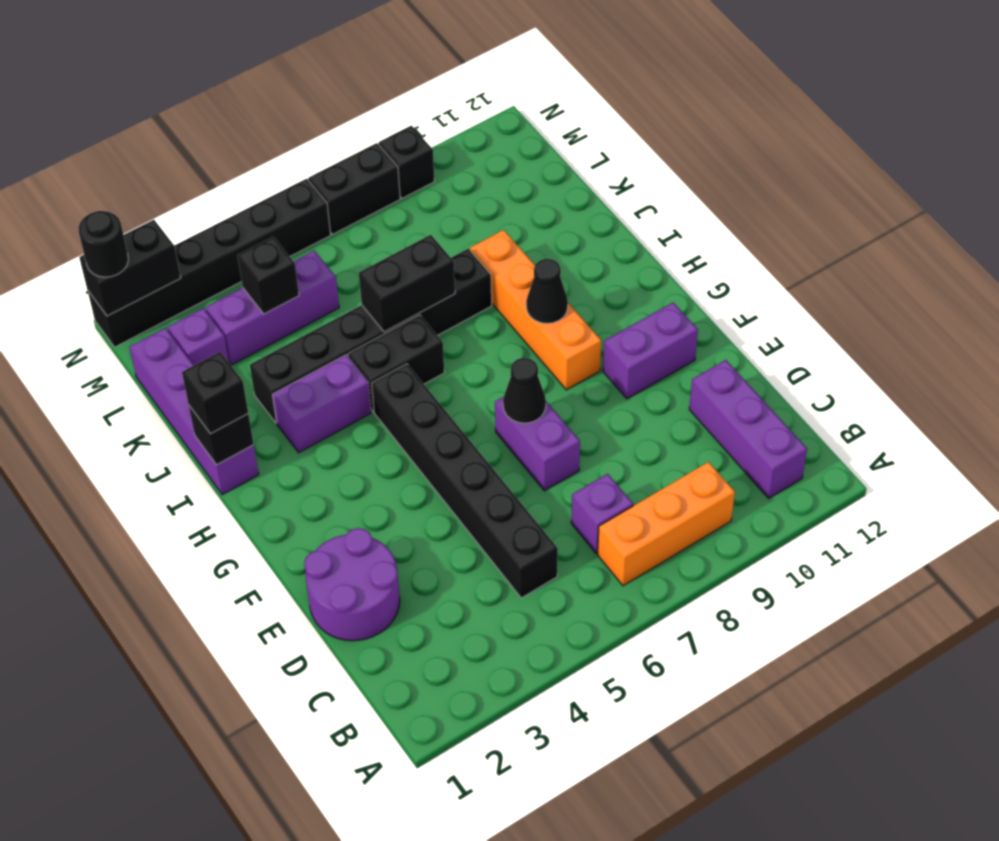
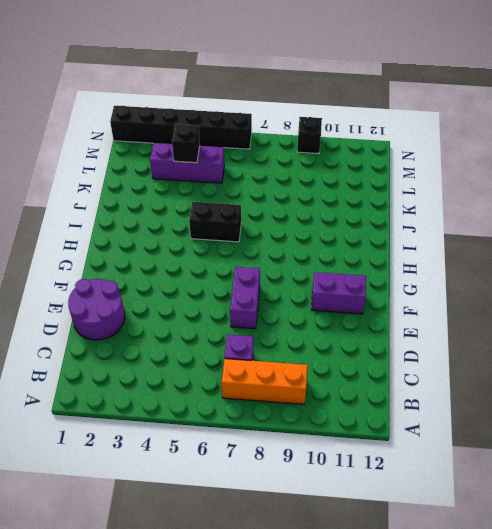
none -> purple 1x3 brick [689,360,807,498]
none -> black 1x6 brick [372,364,558,598]
none -> orange 1x4 brick [470,230,601,390]

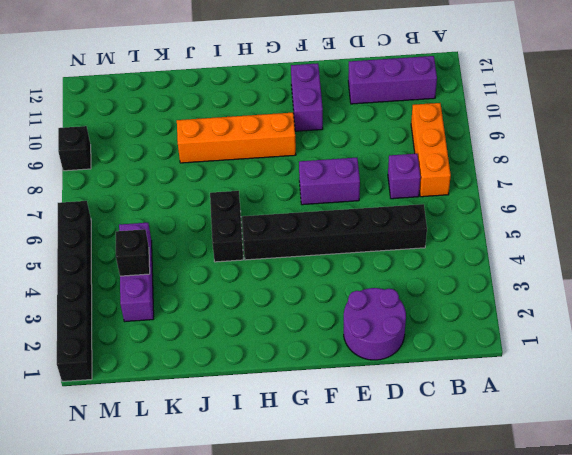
none -> purple 1x4 brick [129,328,259,495]
none -> purple 1x2 brick [272,355,371,453]
none -> black 1x6 brick [250,249,492,423]

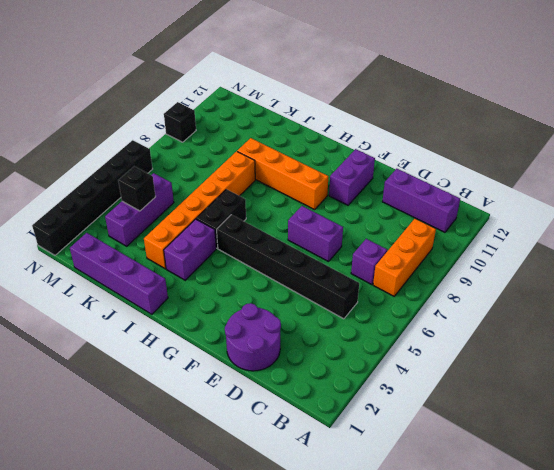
orange 1x6 brick [144,151,255,269] -> black 1x6 brick [250,249,492,423]
none -> purple 1x1 brick [168,308,229,365]
none -> black 1x2 brick [308,143,400,234]
none -> black 1x1 cone [503,358,546,423]

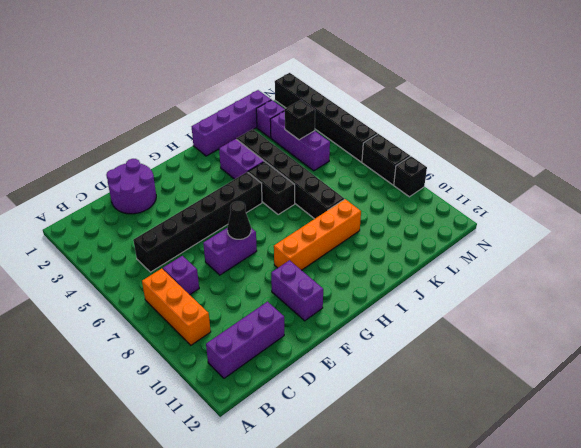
none -> black 1x1 cone [526,259,568,324]
none -> black 1x1 brick [189,406,254,465]
none -> black 1x2 brick [359,235,455,332]

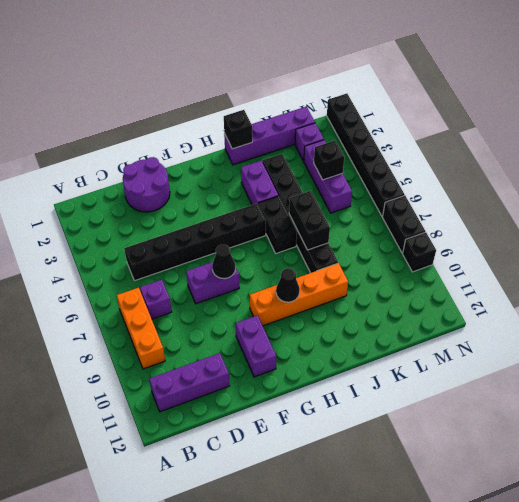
none -> black 1x2 brick [79,220,181,316]
none -> black 1x1 brick [182,352,248,434]
none -> black 1x1 round brick [79,211,128,277]

